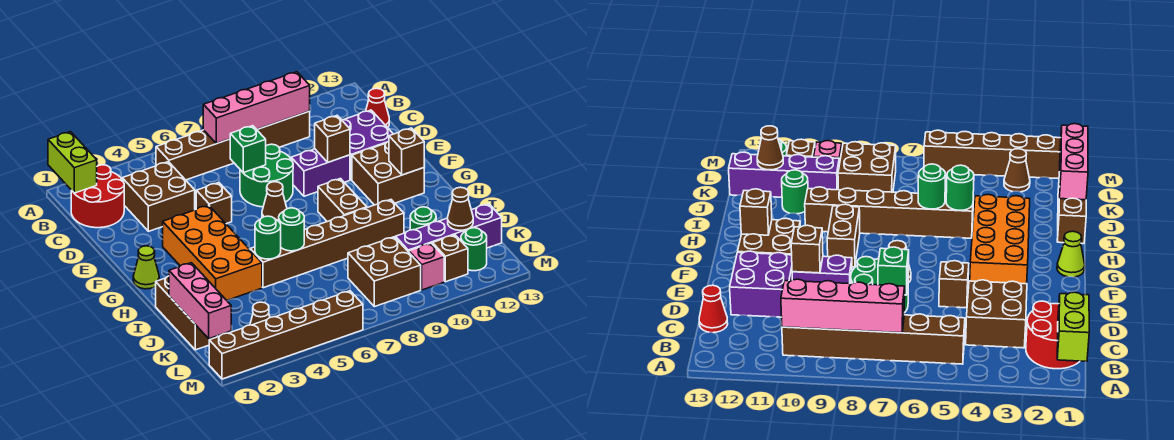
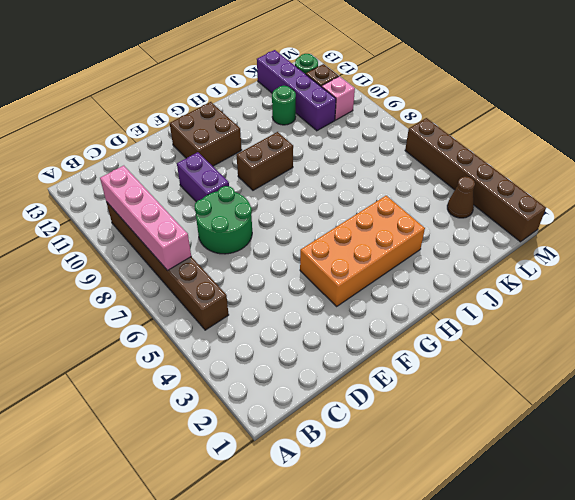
none -> red 2x2 round brick [71,165,124,228]
none -> brown 2x2 brick [122,162,195,231]
none -> red 1x1 cone [366,88,389,128]
none -> purple 2x2 brick [342,110,393,180]

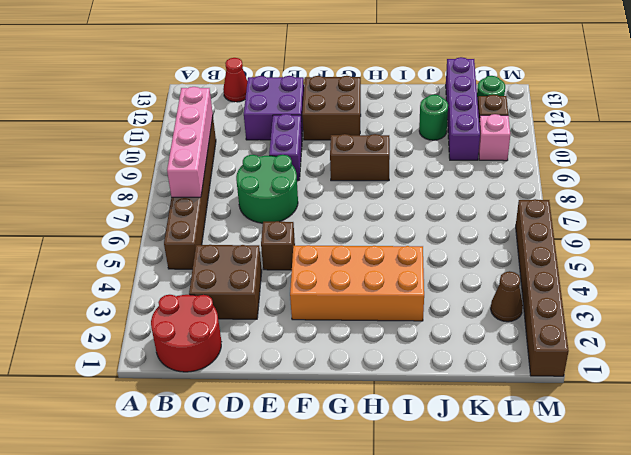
none -> brown 1x1 cone [262,182,287,221]
none -> lime 1x1 cone [133,246,159,289]
none -> brown 1x3 brick [156,276,218,350]
none -> brown 1x6 brick [250,200,404,288]

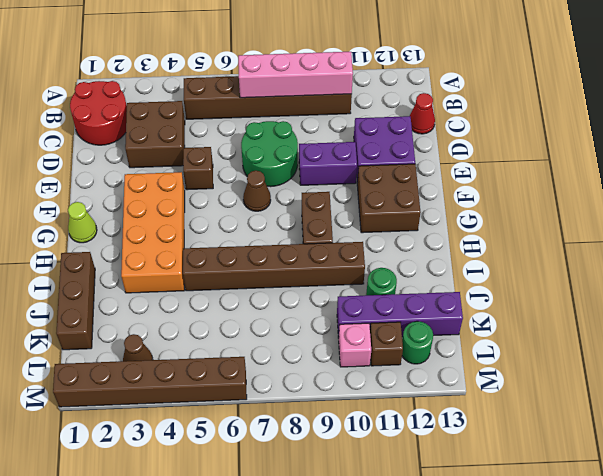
none -> brown 2x2 brick [348,237,421,307]
none -> lime 1x2 brick [48,132,97,193]
none -> green 1x1 brick [230,126,266,173]
none -> brown 1x1 brick [315,116,350,162]

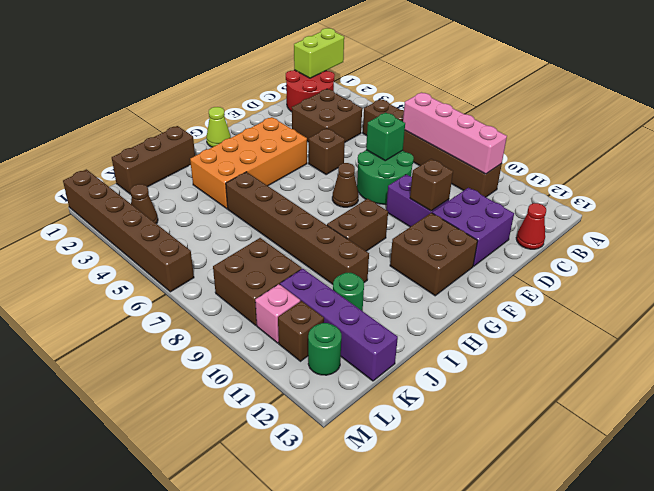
none -> brown 1x1 brick [389,128,424,175]
none -> green 1x1 round brick [255,216,281,259]
none -> green 1x1 round brick [279,208,304,251]
none -> pink 1x3 brick [169,263,231,339]

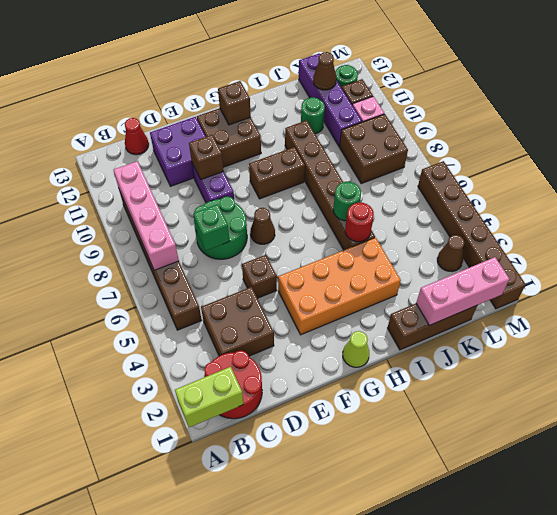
red 1x1 round brick [345,203,374,242] -> green 1x1 round brick [255,216,281,259]

